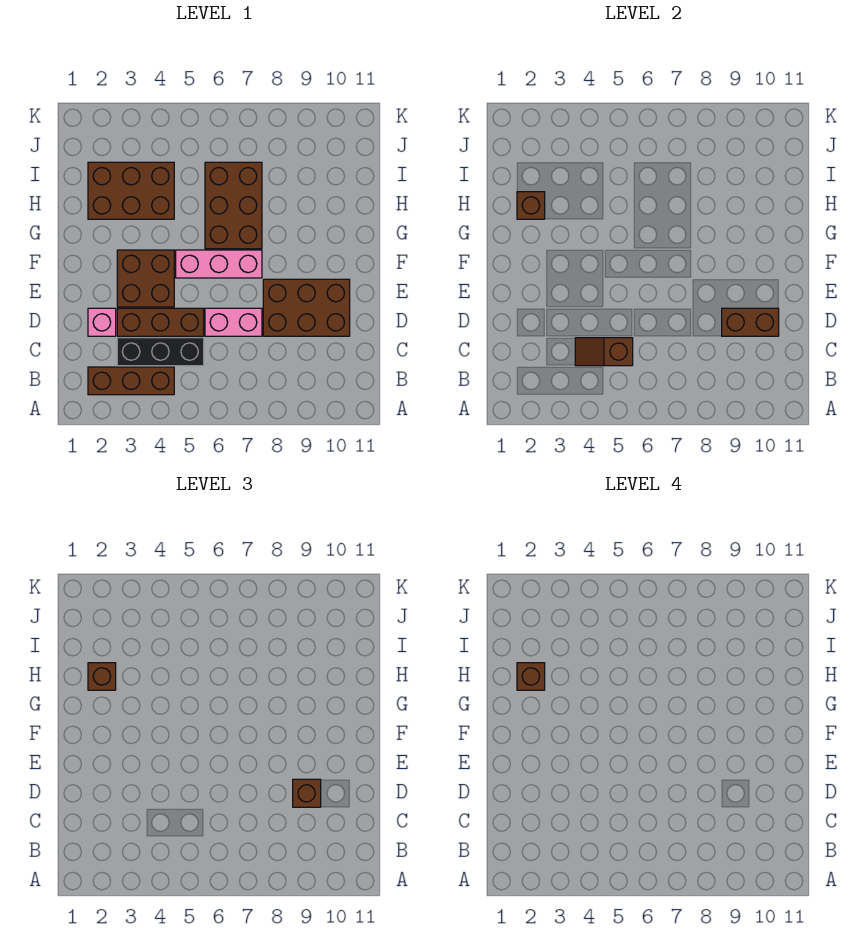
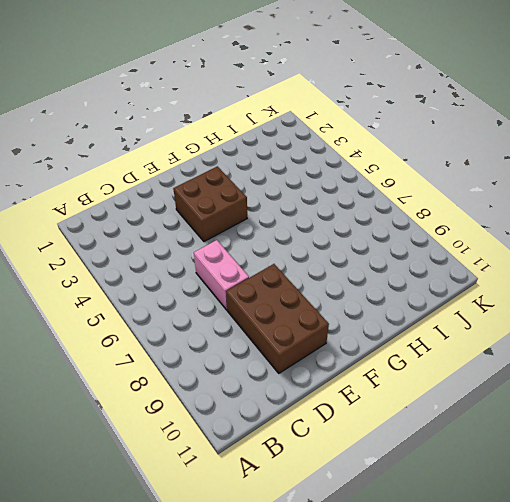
none -> brown 1x3 brick [88,367,174,395]
none -> black 1x3 brick [117,338,204,366]
none -> pink 1x1 brick [88,308,116,336]

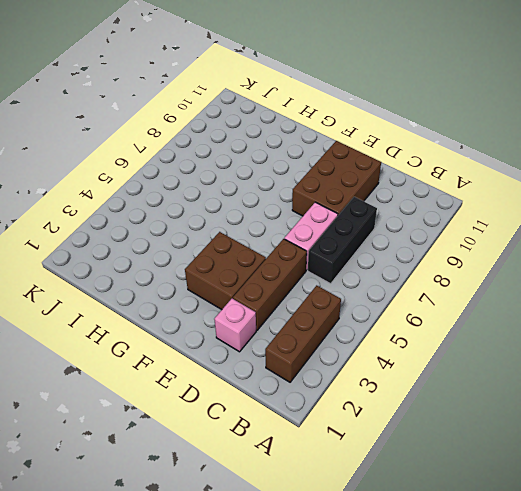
black 1x3 brick [308,197,377,284] -> black 1x3 brick moved to [117,338,204,366]
none -> pink 1x3 brick [176,250,262,278]
none -> brown 2x3 brick [205,162,262,249]
none -> brown 2x3 brick [88,162,174,219]

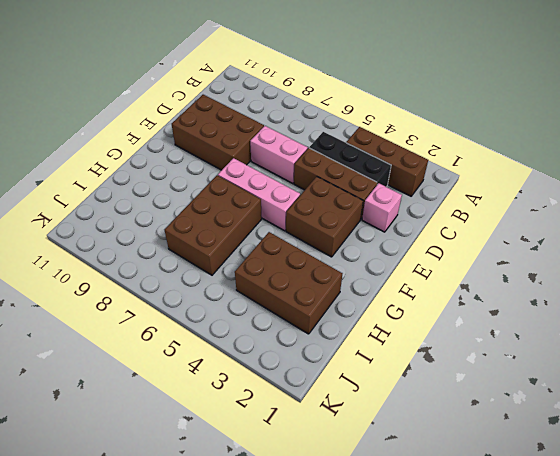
none -> brown 1x2 slope [575,338,633,366]
none -> brown 1x2 brick [722,308,779,336]
none -> brown 1x1 brick [517,192,545,219]

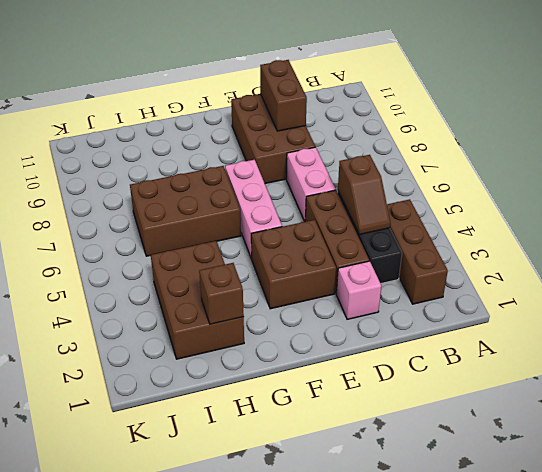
none -> brown 1x1 brick [293,779,321,807]
none -> brown 1x1 brick [88,663,116,690]
none -> brown 1x1 brick [517,663,545,690]

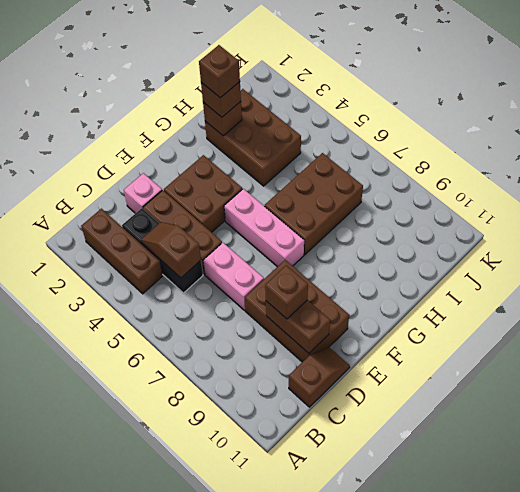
brown 1x2 slope [289,347,350,407] -> none

